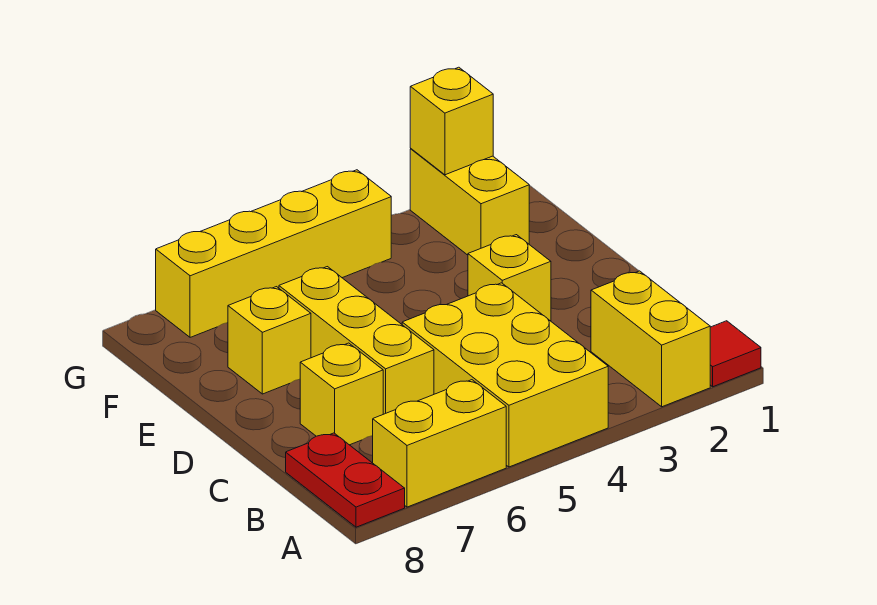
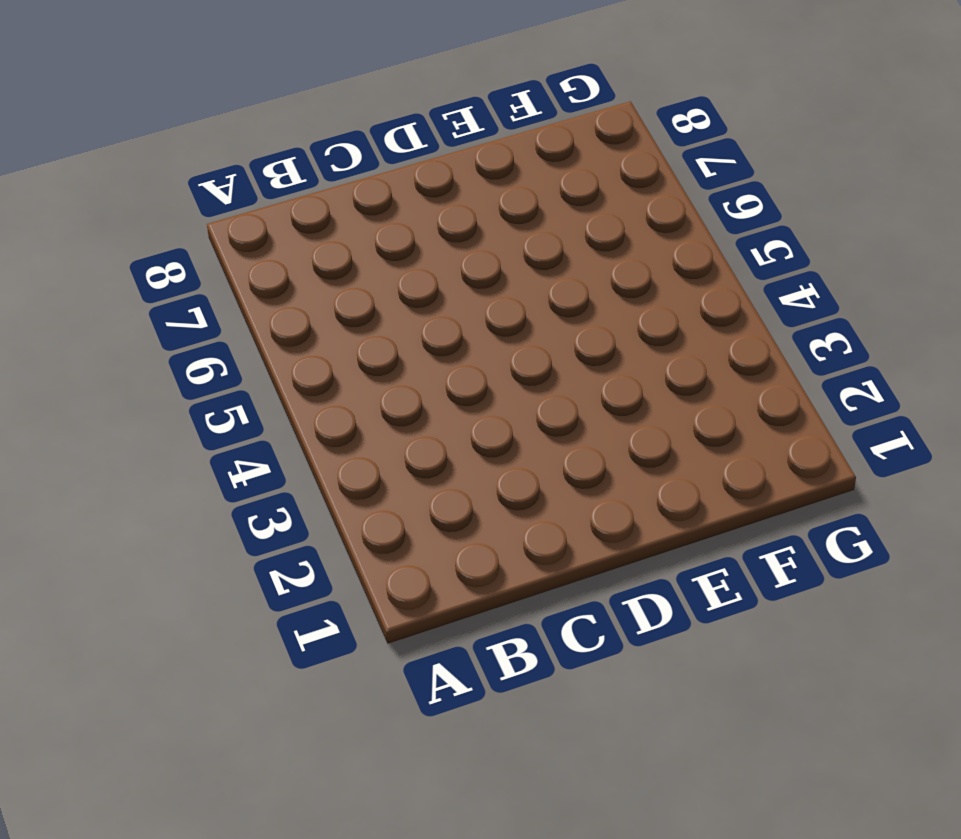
none -> red 1x1 tile [710,321,761,387]
none -> yellow 1x2 brick [591,271,710,407]
none -> yellow 2x3 brick [402,283,608,467]

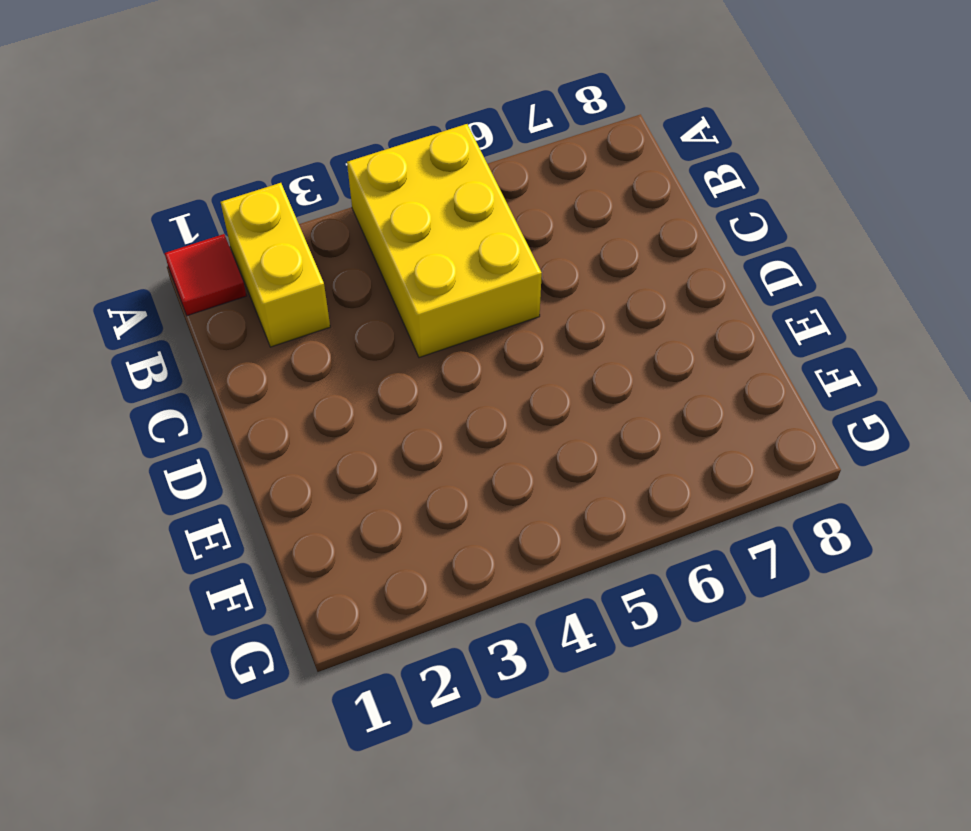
none -> yellow 1x2 brick [373,380,506,507]
none -> red 1x2 plate [286,433,405,527]
none -> yellow 1x3 brick [279,267,434,414]

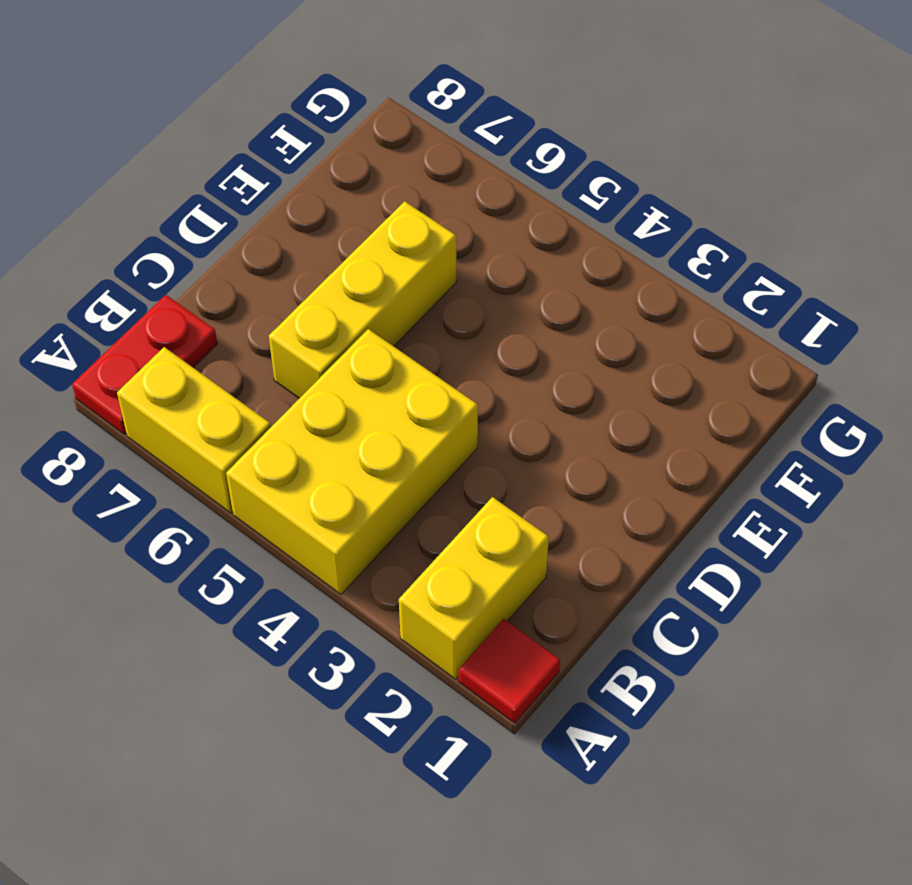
none -> yellow 1x1 brick [300,343,383,445]
none -> yellow 1x1 brick [468,235,551,321]
none -> yellow 1x1 brick [228,287,311,394]

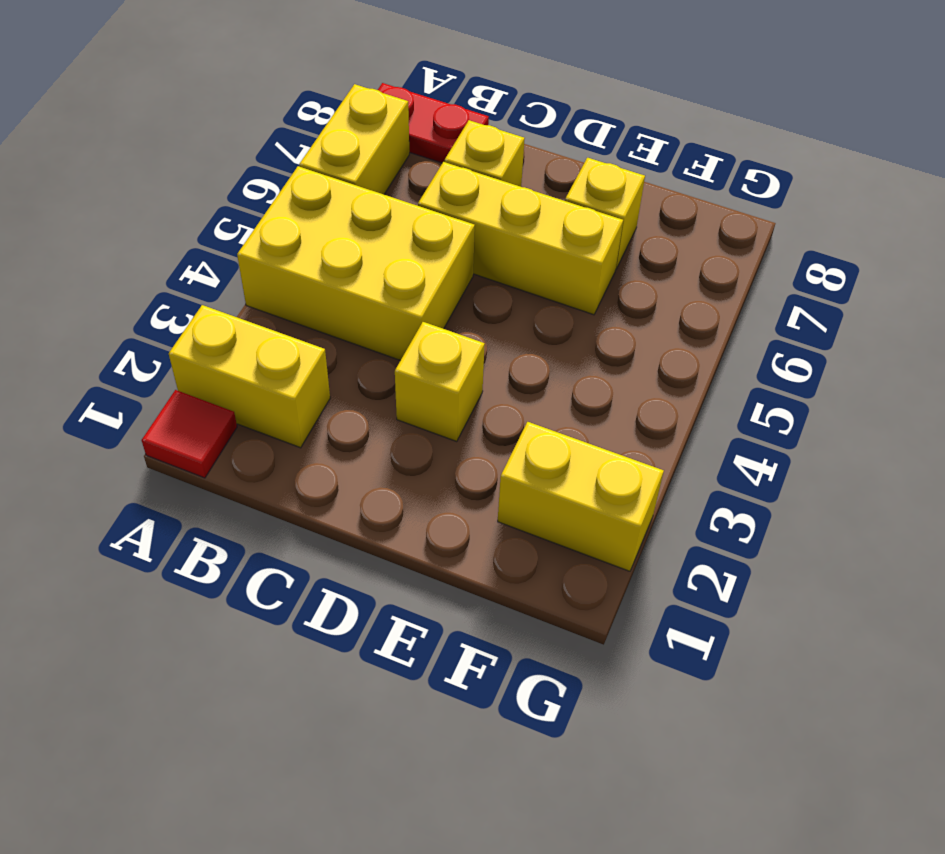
none -> yellow 1x4 brick [156,170,391,337]
none -> yellow 1x1 brick [410,67,493,175]

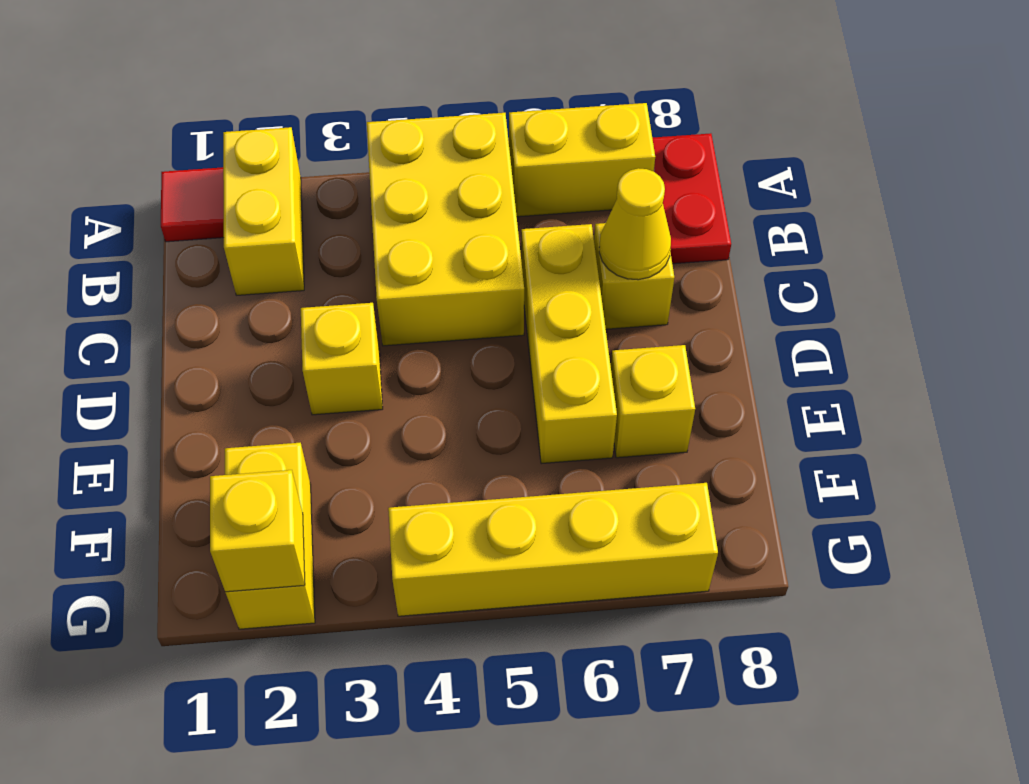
yellow 1x1 cone [599,168,671,280] -> none

